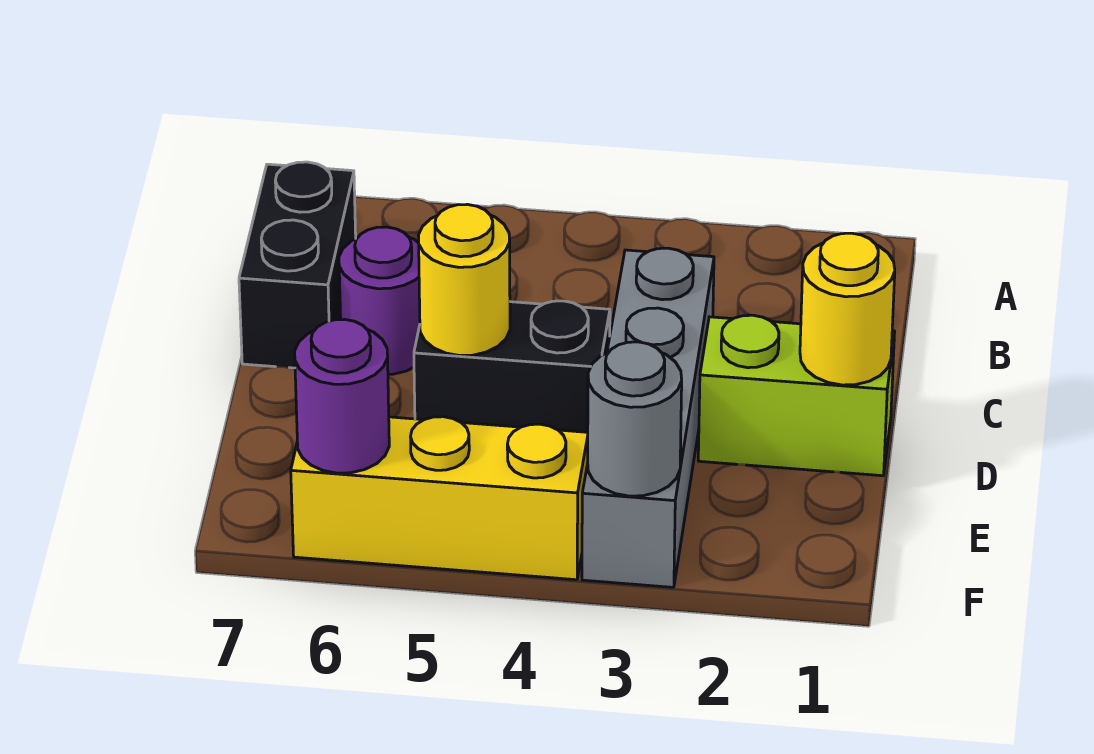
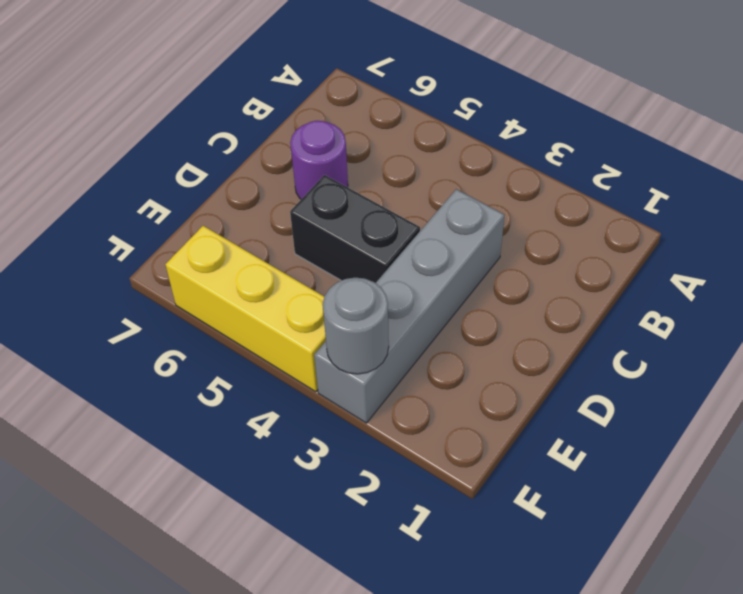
none -> black 1x2 brick [239,162,356,368]
none -> lime 1x2 brick [698,315,895,476]

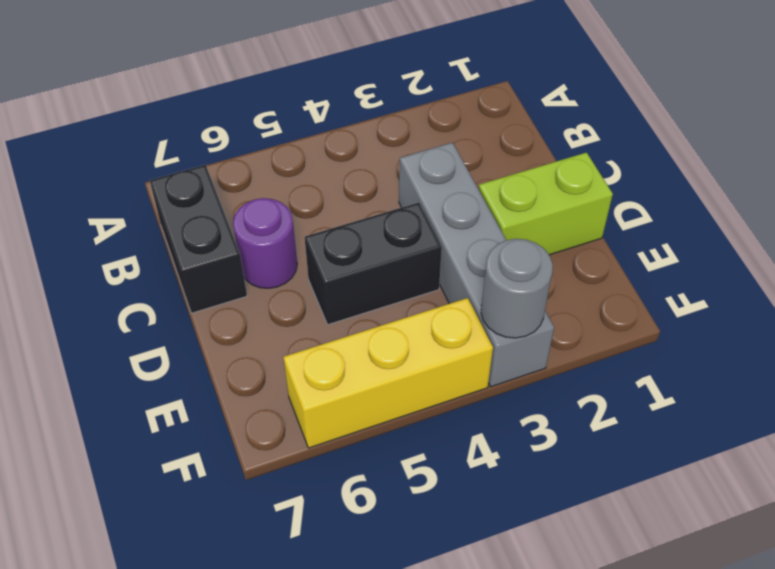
none -> yellow 1x1 round brick [800,233,895,385]
none -> yellow 1x1 round brick [418,204,510,356]

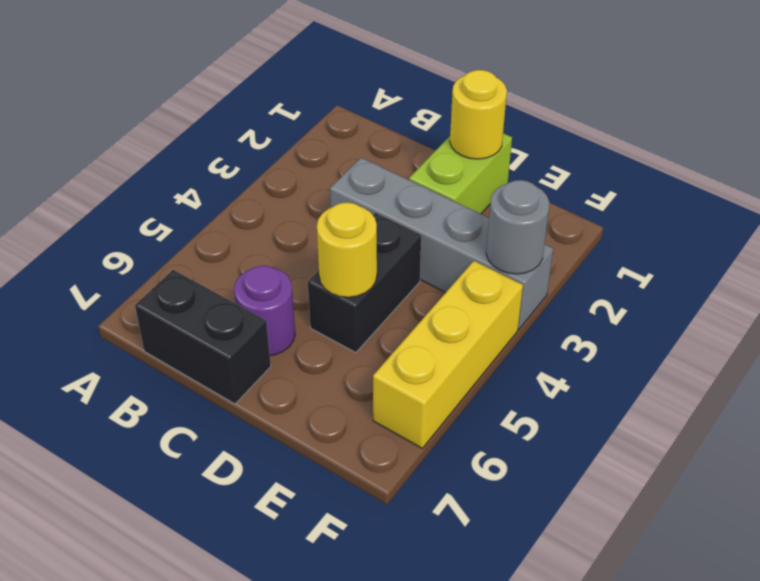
none -> purple 1x1 round brick [295,319,389,473]

